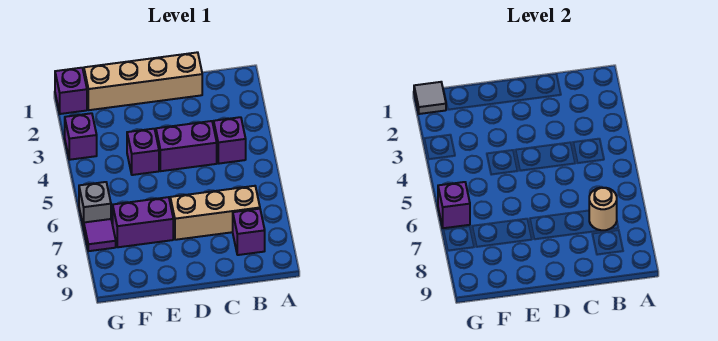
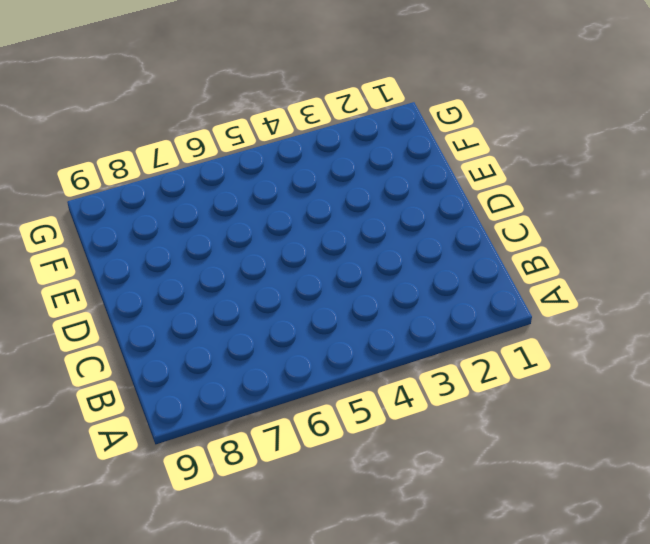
none -> purple 1x1 brick [214,117,246,164]
none -> tan 1x3 brick [170,186,260,240]
none -> purple 1x1 brick [233,209,265,255]

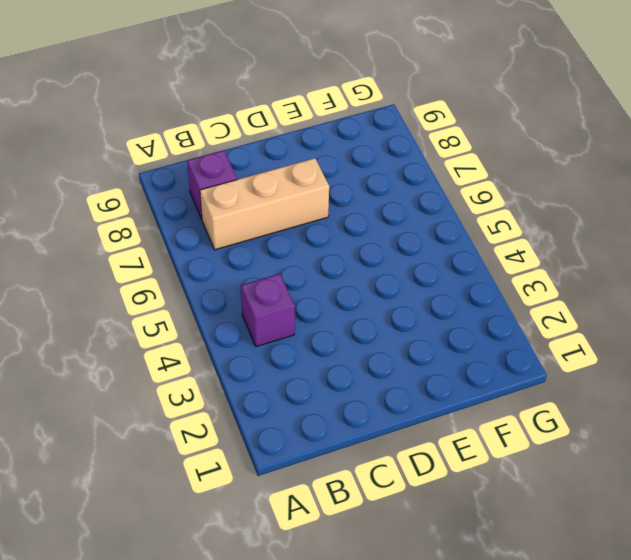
none -> tan 1x4 brick [84,52,202,110]
none -> purple 1x2 brick [156,121,217,171]
none -> purple 1x1 brick [127,129,159,175]

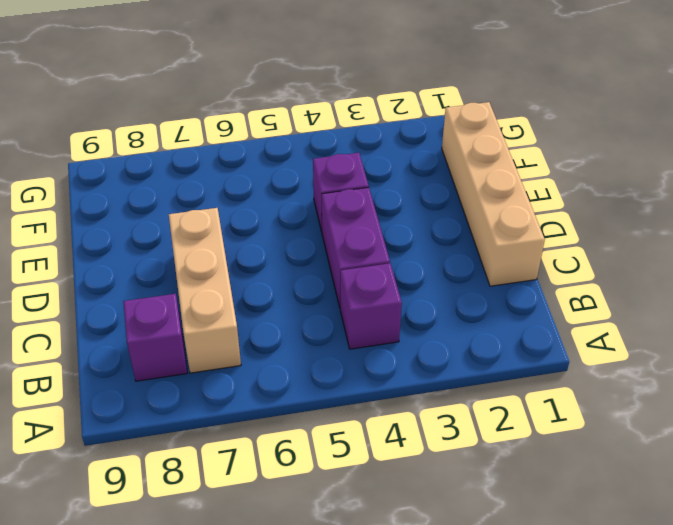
none -> purple 1x2 brick [113,197,173,247]
none -> purple 1x1 brick [55,68,87,114]
none -> purple 1x1 brick [65,113,97,160]

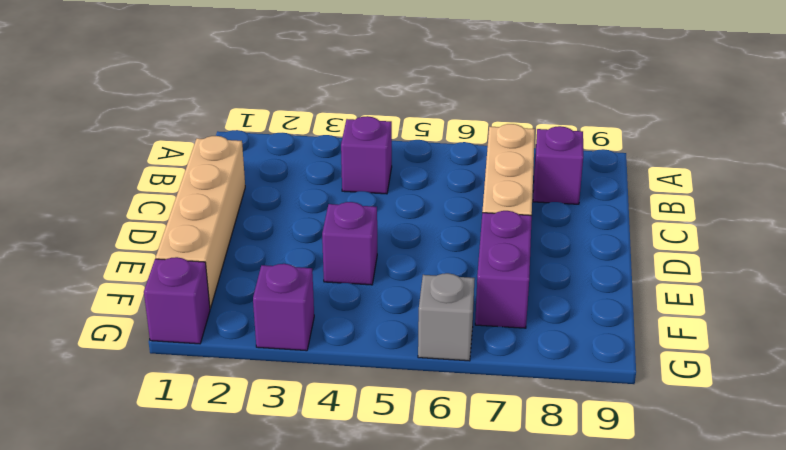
none -> purple 1x2 brick [156,121,217,171]
none -> purple 1x1 tile [84,219,116,251]
none -> tan 1x1 round brick [589,188,617,230]

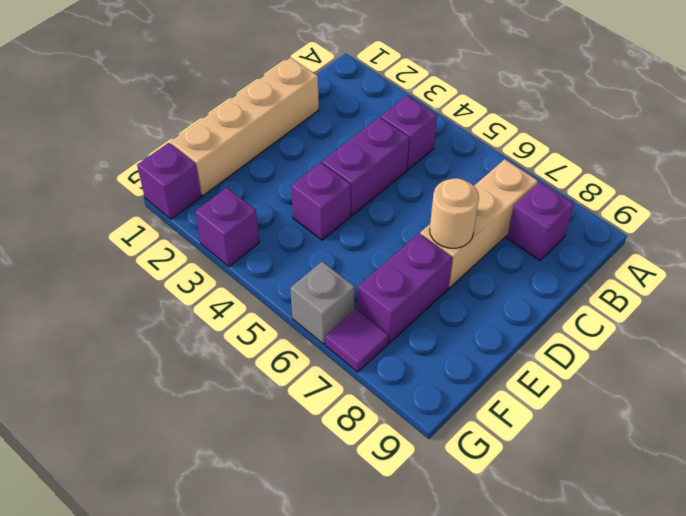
tan 1x1 round brick [430,178,479,248] -> tan 1x1 round brick moved to [589,188,617,230]
none -> grey 1x1 tile [414,82,446,114]
none -> purple 1x1 brick [438,182,470,228]

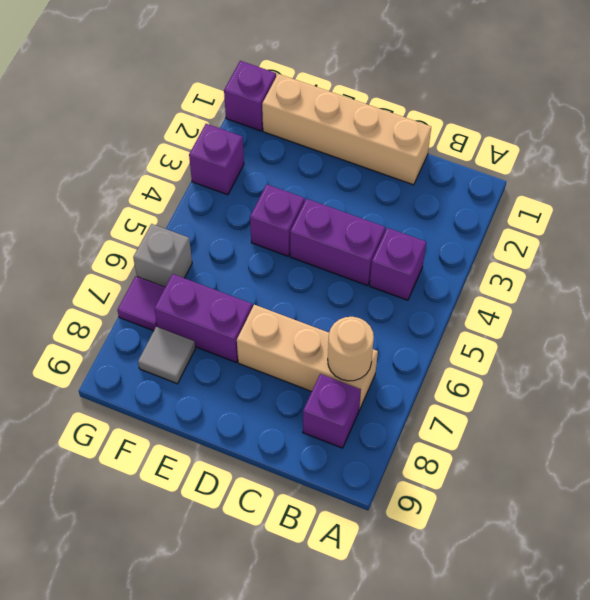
grey 1x1 tile [138,327,195,384] -> grey 1x1 tile moved to [414,82,446,114]
none -> purple 1x1 brick [438,182,470,228]

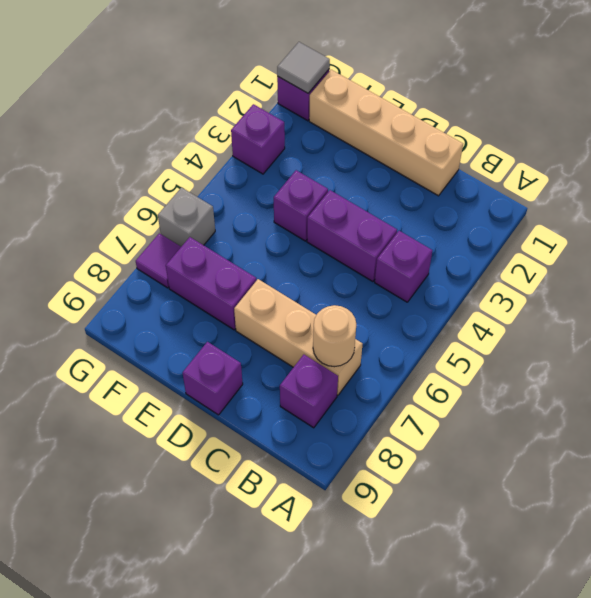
purple 1x1 brick [183,342,243,415] -> purple 1x1 brick moved to [438,182,470,228]

